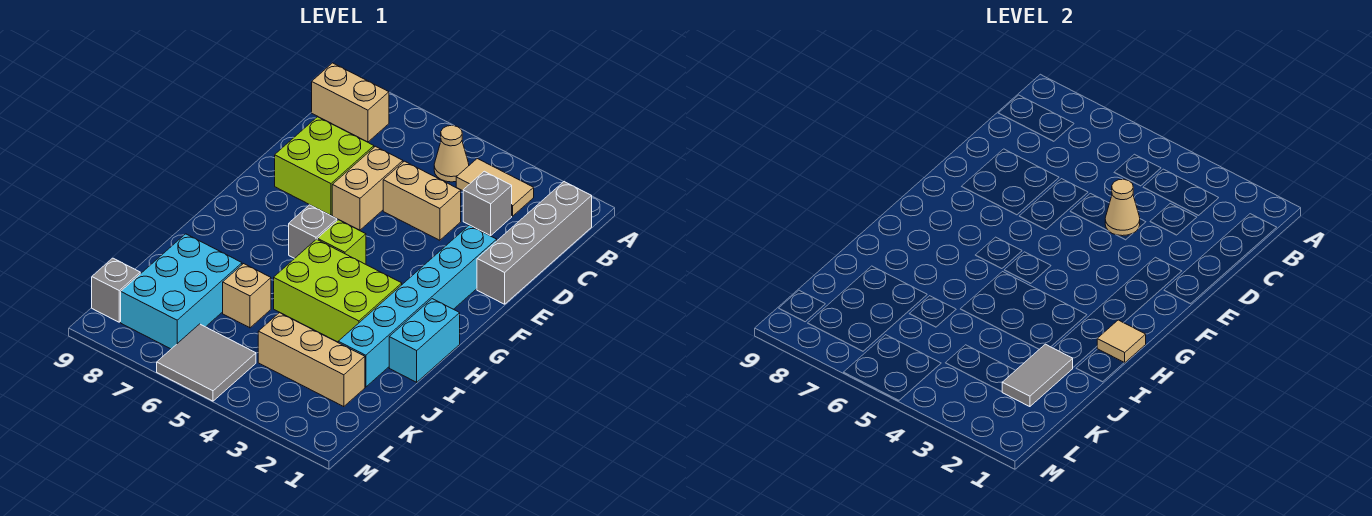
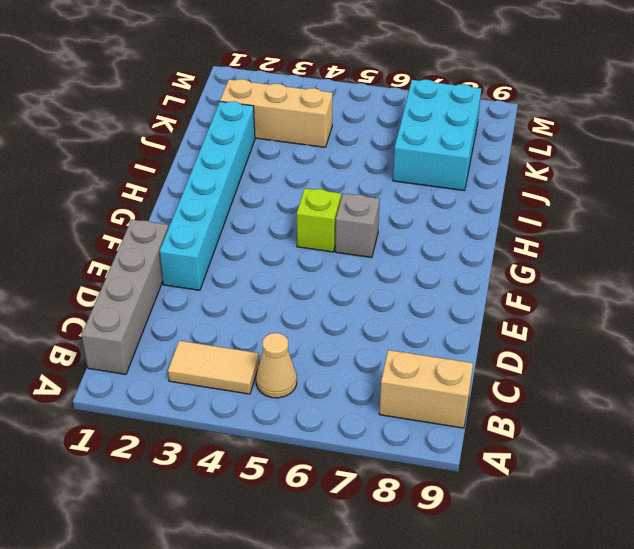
none -> grey 1x1 brick [463,171,512,236]
none -> tan 1x2 brick [383,161,461,240]
none -> tan 1x2 brick [332,146,403,230]

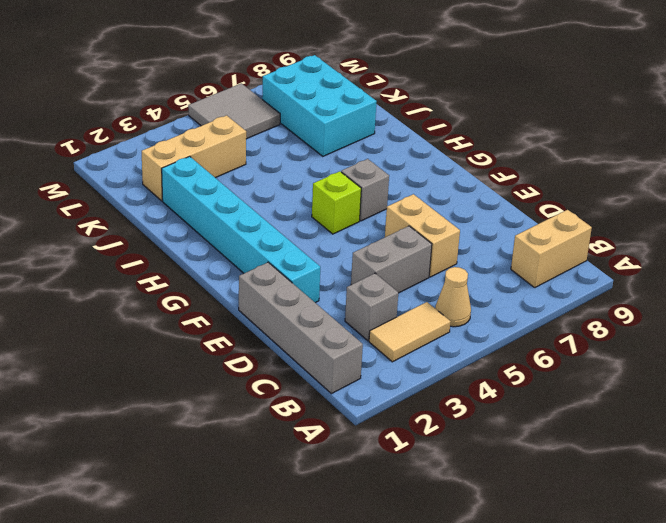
grey 1x2 brick [351,226,432,293] -> tan 1x2 brick [383,161,461,240]
none -> lime 2x2 brick [275,117,374,215]
none -> cyan 1x2 brick [389,299,460,382]
none -> lime 2x3 brick [274,239,402,342]

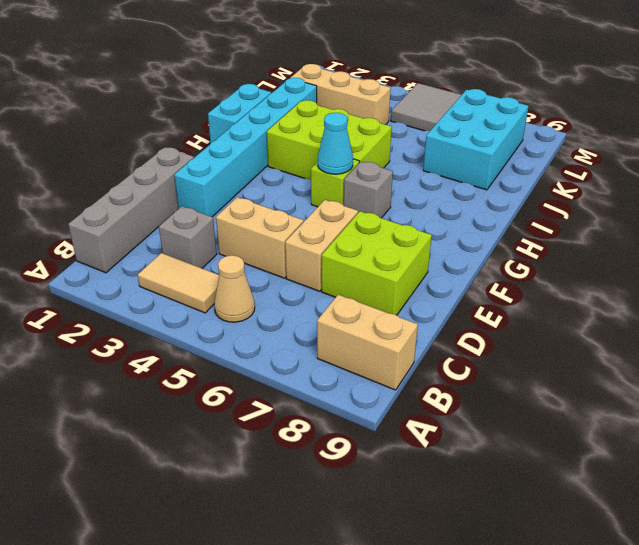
cyan 1x1 cone [318,113,353,174] -> none
none -> tan 1x1 brick [223,264,271,328]
none -> grey 1x1 brick [92,258,140,322]
none -> tan 1x1 cone [1105,179,1140,236]

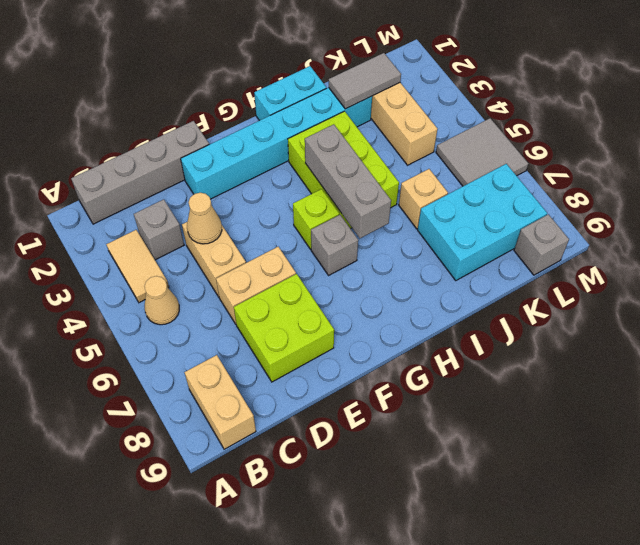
grey 1x3 brick [305,124,391,238] -> none
none -> tan 1x1 tile [1097,320,1146,363]

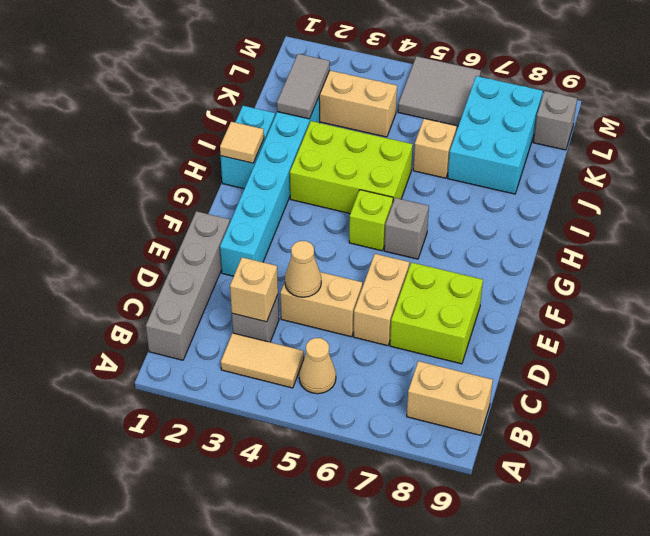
tan 1x1 brick [230,257,278,322] -> none

